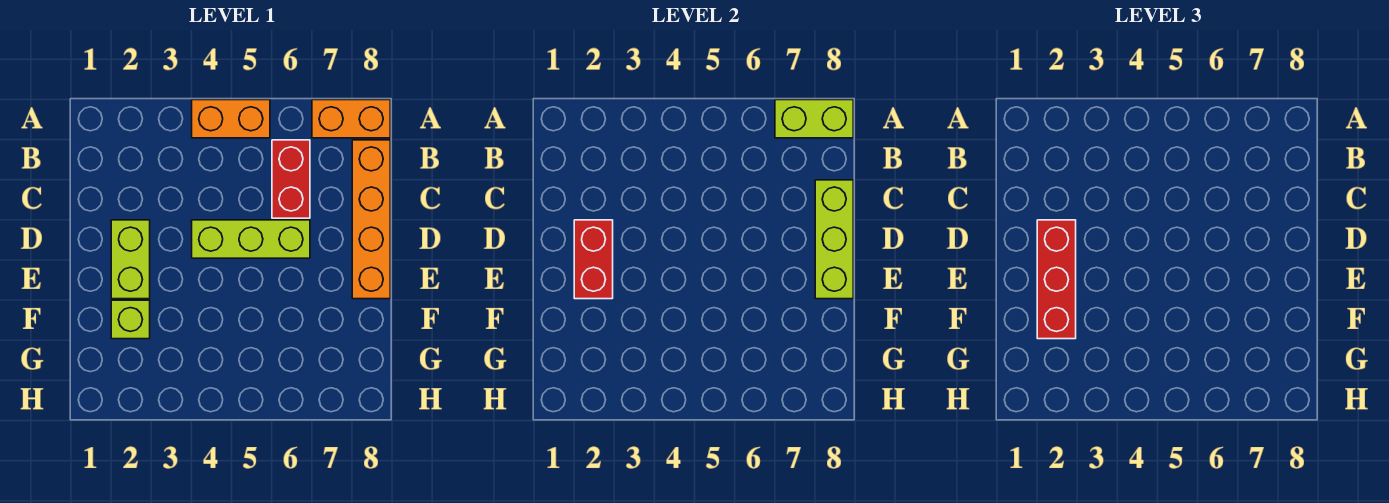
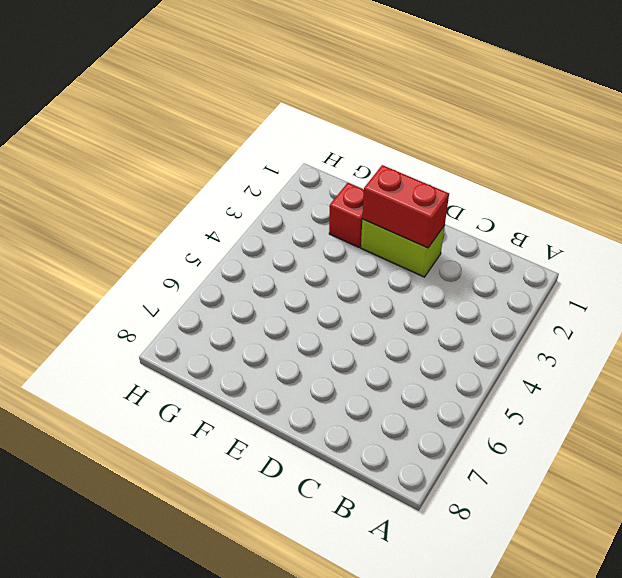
red 1x1 brick [329,183,364,247] -> lime 1x1 brick [111,300,150,339]
none -> orange 1x2 brick [192,100,270,138]
none -> orange 1x2 brick [312,100,390,138]

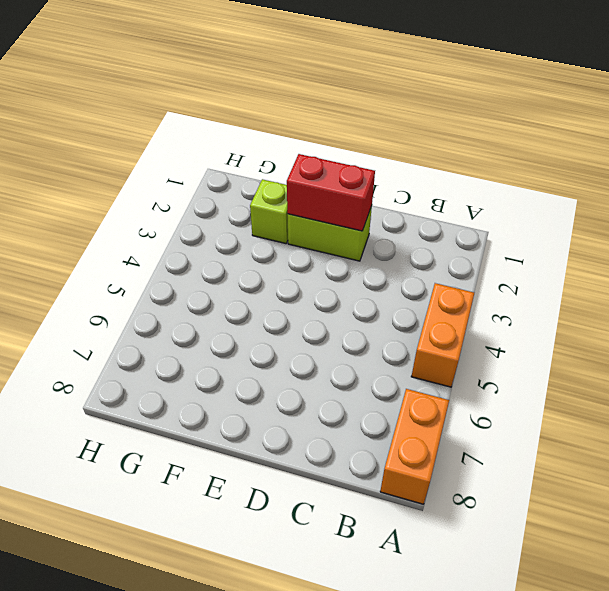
none -> red 1x2 brick [272,140,310,218]
none -> orange 1x4 brick [352,140,390,299]

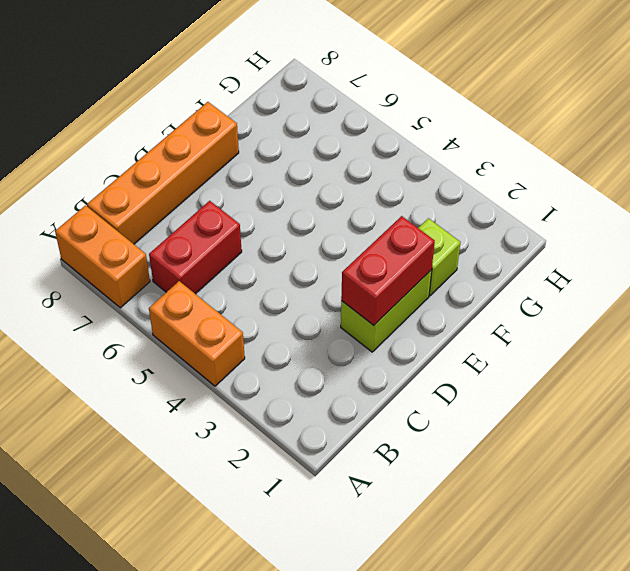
none -> lime 1x3 brick [192,220,310,258]
none -> lime 1x2 brick [775,100,853,138]

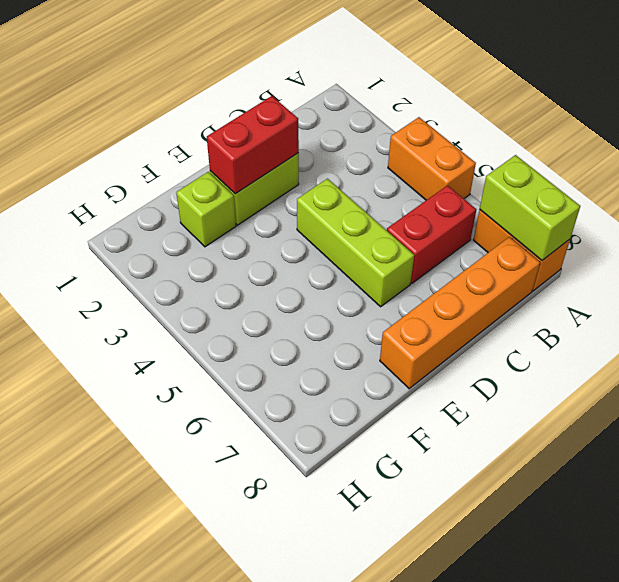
none -> lime 1x3 brick [815,180,853,299]
none -> red 1x3 brick [1037,220,1076,339]

